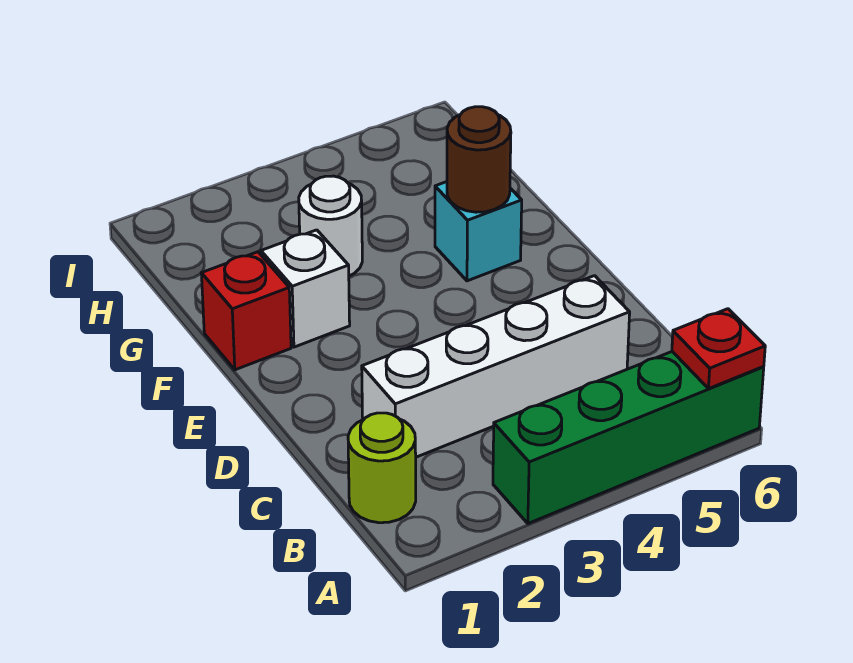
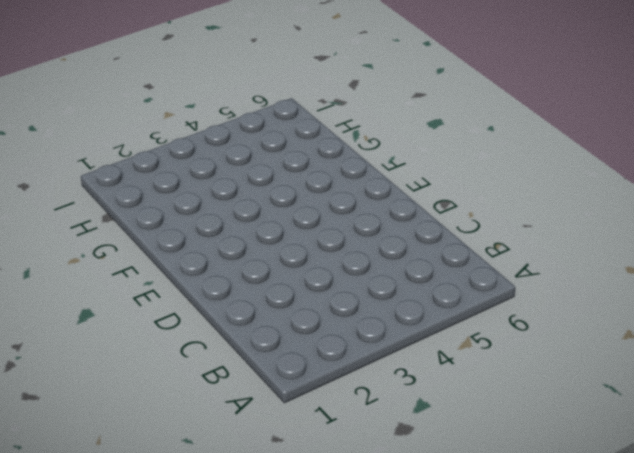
none -> green 1x4 brick [493,352,764,523]
none -> lime 1x1 round brick [348,413,416,523]

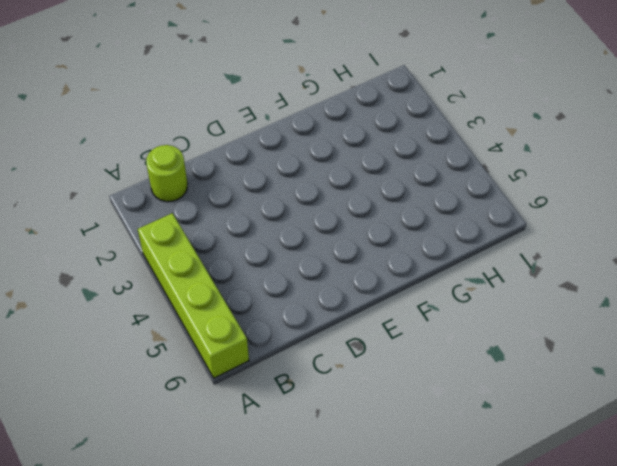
lime 1x4 brick [138,213,249,378] -> green 1x4 brick [493,352,764,523]
none -> white 1x4 brick [362,276,630,457]
none -> red 1x1 brick [201,252,291,370]

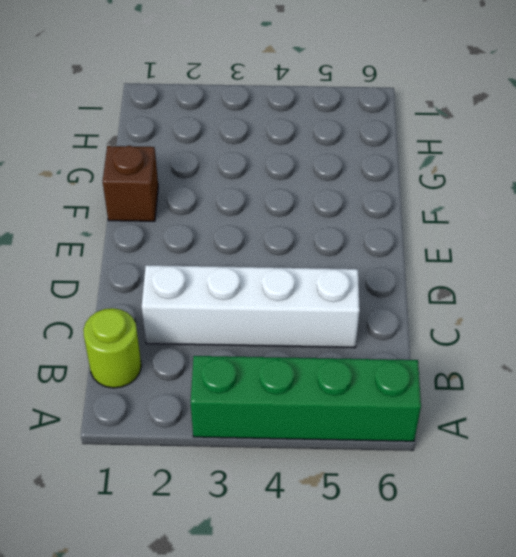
brown 1x1 brick [103,146,158,221] -> red 1x1 brick [201,252,291,370]
none -> white 1x1 brick [261,230,350,347]
none -> cyan 1x1 brick [435,182,522,281]

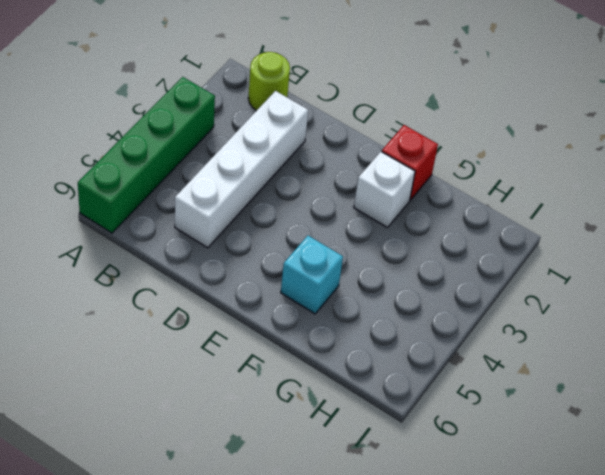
none -> white 1x1 round brick [299,176,362,276]
none -> red 1x1 plate [672,309,765,389]

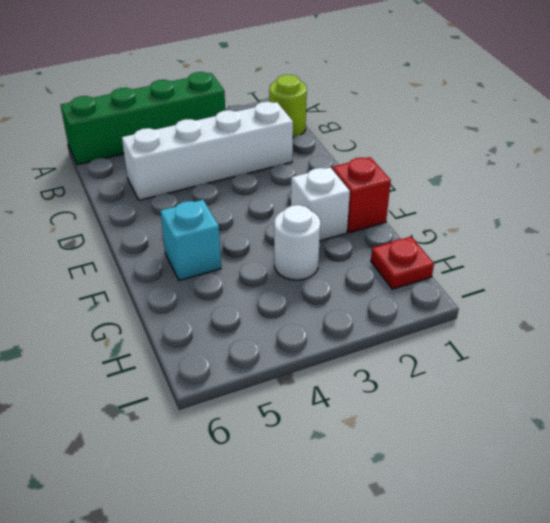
red 1x1 plate [371,237,434,289] -> red 1x1 plate moved to [672,309,765,389]
none -> brown 1x1 round brick [447,107,511,212]

